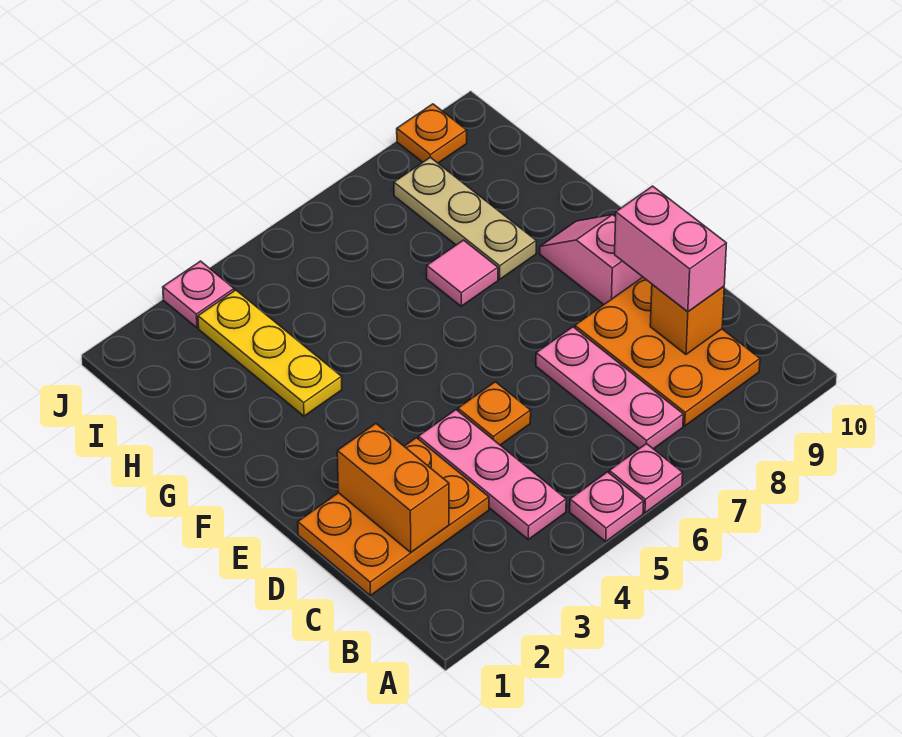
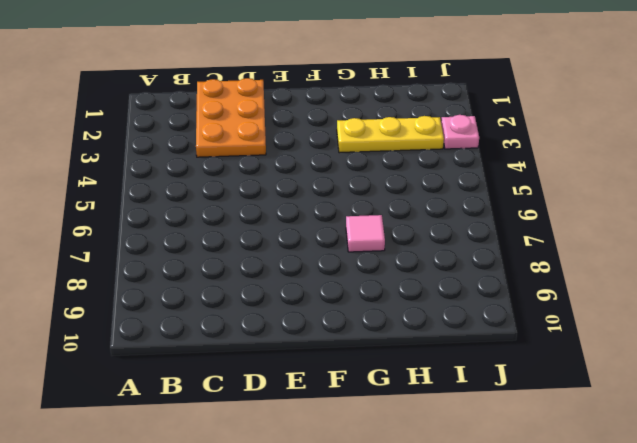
none -> pink 1x1 plate [570,472,644,541]
none -> pink 1x1 plate [609,444,683,513]
none -> pink 1x3 plate [418,410,566,539]

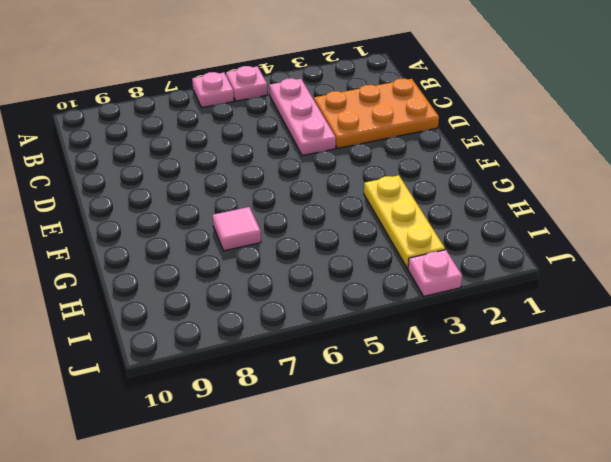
none -> pink 1x3 plate [536,327,683,449]
none -> orange 2x3 plate [575,277,760,426]
none -> orange 1x1 plate [458,382,531,445]

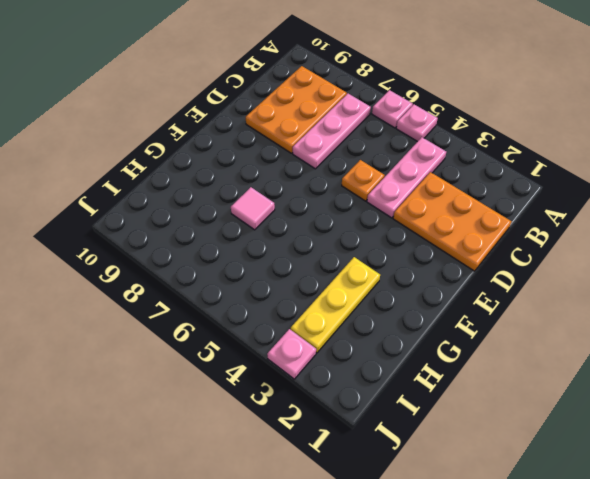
none -> pink 1x2 slope [540,215,642,304]
none -> tan 1x3 plate [394,157,536,279]
none -> orange 1x1 plate [397,104,467,163]

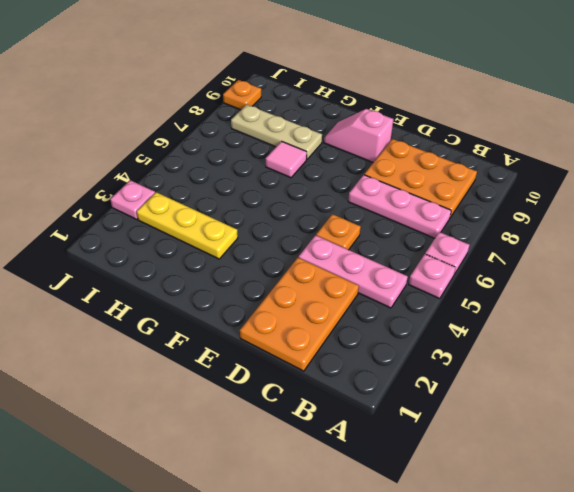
none -> orange 1x2 brick [337,424,449,552]
none -> orange 1x1 brick [650,284,724,354]
none -> pink 1x2 brick [615,186,726,312]

